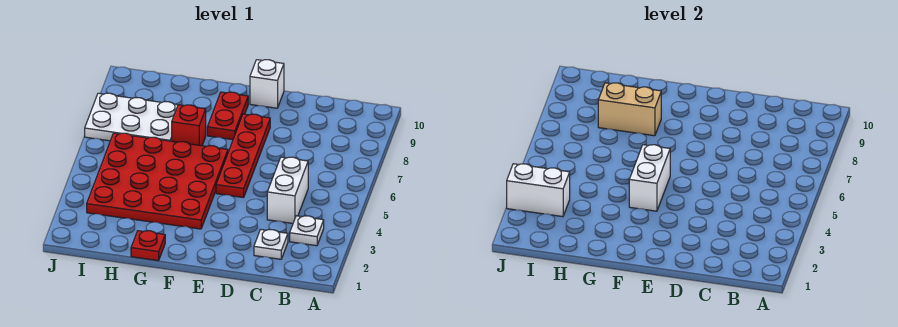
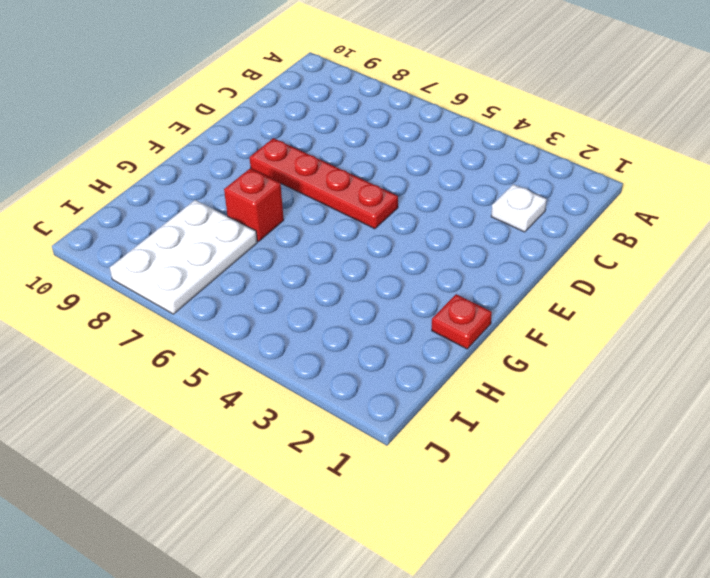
none -> white 1x1 plate [290,216,324,246]
none -> white 1x2 brick [267,157,308,223]
none -> white 1x1 brick [250,60,284,108]

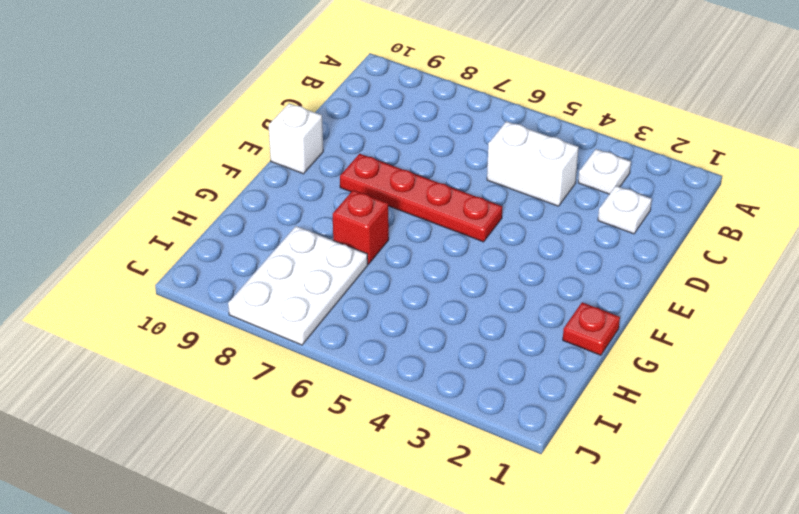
none -> red 4x4 plate [87,133,228,229]
none -> red 1x2 plate [207,92,248,140]
none -> white 1x2 brick [629,145,670,211]

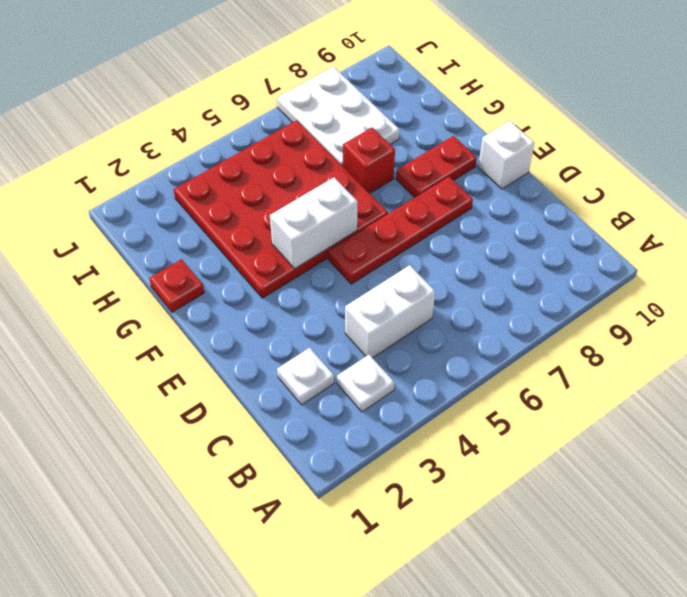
none -> tan 1x2 brick [598,83,661,136]
none -> white 1x2 brick [507,164,570,217]

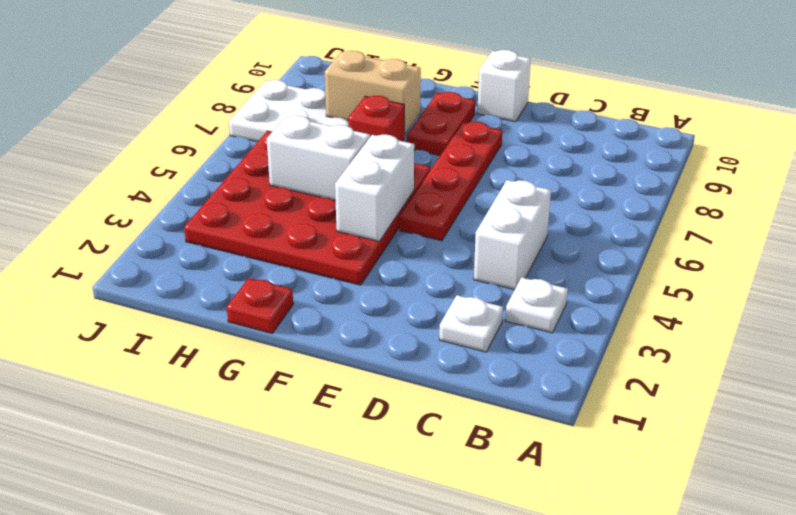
white 1x2 brick [267,116,370,200] -> white 1x2 brick moved to [507,164,570,217]

